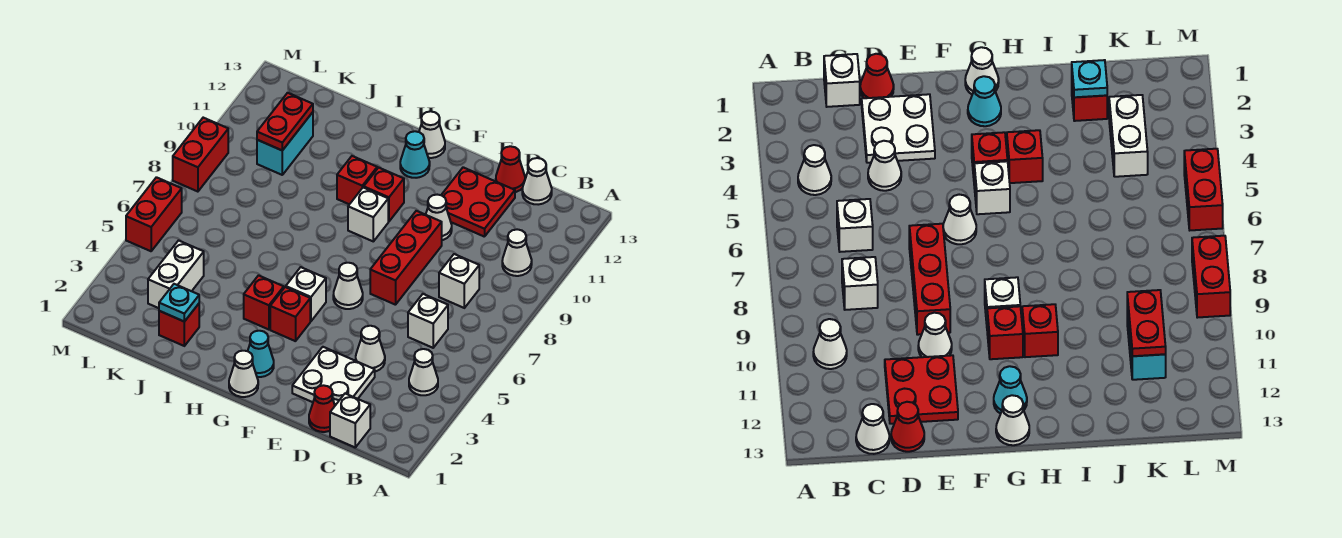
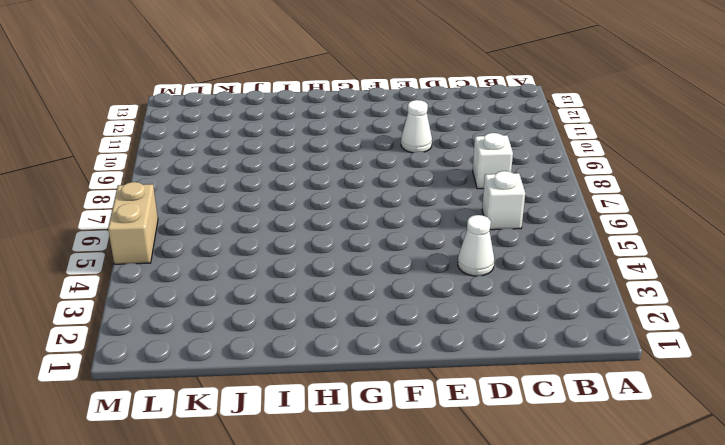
tan 1x2 brick [108,182,158,264] -> red 1x2 brick [126,177,182,251]
none -> white 1x1 cone [409,349,438,395]
none -> white 1x1 cone [502,229,532,276]
none -> white 1x1 brick [330,393,370,447]
none -> white 1x1 cone [522,158,552,205]

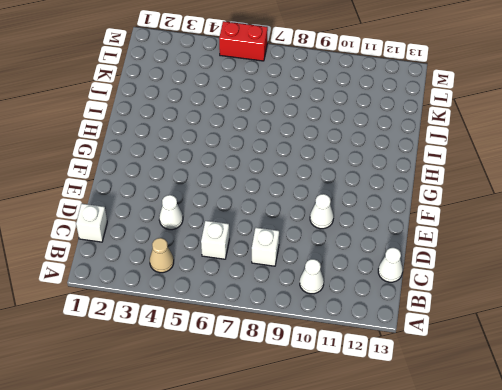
tan 1x1 cone [150,238,174,273] -> white 1x1 cone [409,349,438,395]
none -> red 1x1 cone [309,385,335,432]
none -> white 2x2 plate [292,347,375,405]
none -> red 2x2 plate [442,167,515,237]
none -> red 1x1 cone [496,146,525,192]

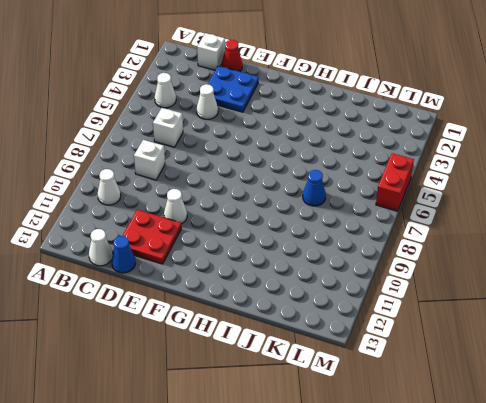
blue 2x2 plate [208,66,259,112] -> white 2x2 plate [292,347,375,405]
blue 1x1 cone [112,236,136,273] -> red 1x1 cone [496,146,525,192]
blue 1x1 cone [303,170,326,206] -> none
none -> red 1x3 brick [370,211,442,305]
none -> white 1x1 cone [333,263,363,309]
none -> white 1x1 cone [229,351,258,397]
none -> cyan 1x1 cone [248,331,274,377]

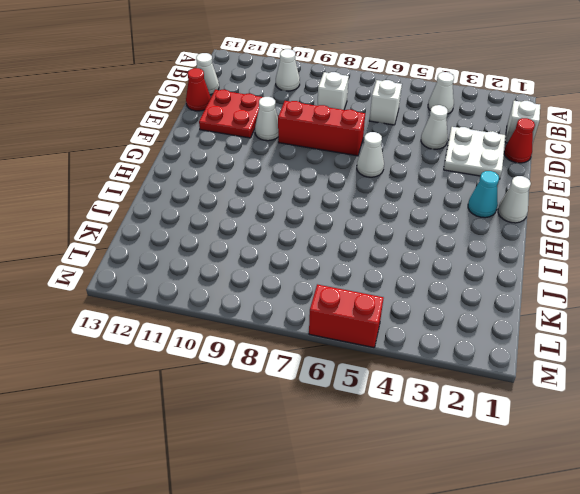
none -> red 1x1 brick [270,287,310,341]
none -> white 1x1 brick [286,267,326,321]
none -> white 1x1 brick [348,187,388,241]
none -> red 1x1 brick [364,168,404,222]

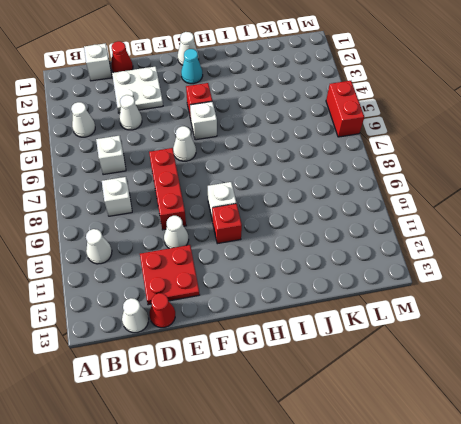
none -> cyan 1x1 cone [400,131,430,178]
none -> white 1x1 cone [419,111,445,158]
none -> red 1x1 brick [244,275,284,330]
none -> red 1x1 brick [337,156,377,204]

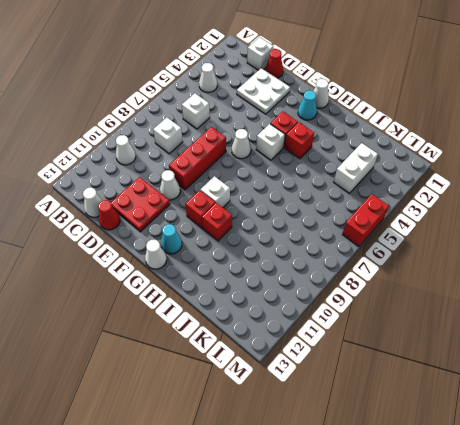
none -> white 1x1 cone [356,326,385,371]
none -> red 1x1 brick [159,304,199,346]
none -> cyan 1x2 brick [257,112,313,175]
none -> red 1x2 brick [173,118,228,192]

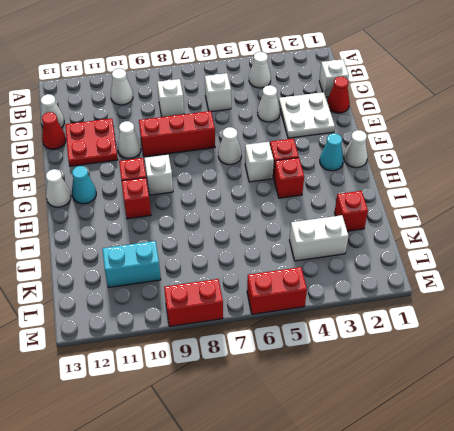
none -> cyan 1x1 plate [159,284,199,322]
none -> red 1x2 plate [257,93,313,150]

